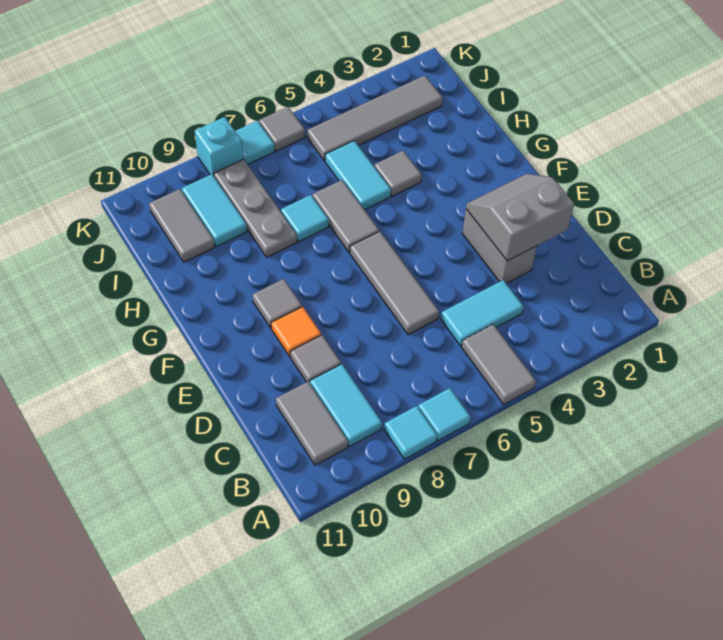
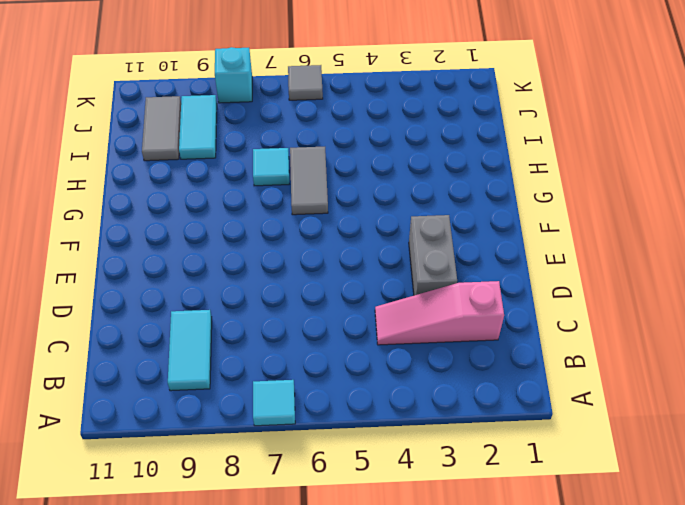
pink 1x3 slope [375,281,504,345] -> cyan 1x2 tile [441,280,524,346]
none -> grey 1x2 tile [462,325,536,404]
none -> cyan 1x1 tile [384,406,437,459]
none -> grey 1x2 tile [276,382,348,465]

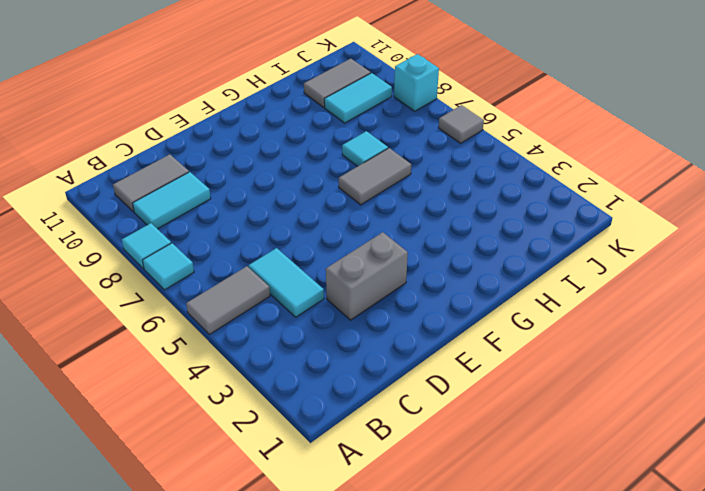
none -> grey 1x3 tile [350,232,439,335]
none -> grey 1x1 tile [290,335,341,383]
none -> orange 1x1 tile [271,307,321,357]

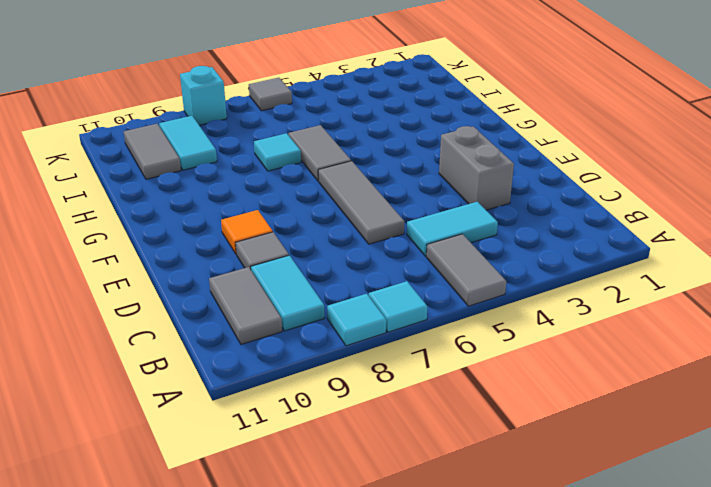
none -> grey 1x1 tile [253,279,302,328]
none -> grey 1x1 tile [374,151,422,196]
none -> cyan 1x2 tile [325,141,391,210]

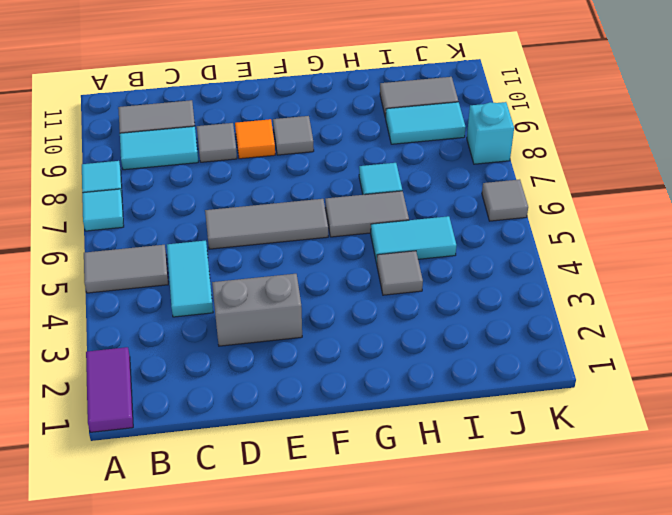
purple 1x2 tile [86,347,133,432] -> none
none -> grey 1x3 plate [214,159,297,257]
none -> grey 1x4 tile [307,75,443,161]
none -> cyan 1x1 tile [235,121,275,164]

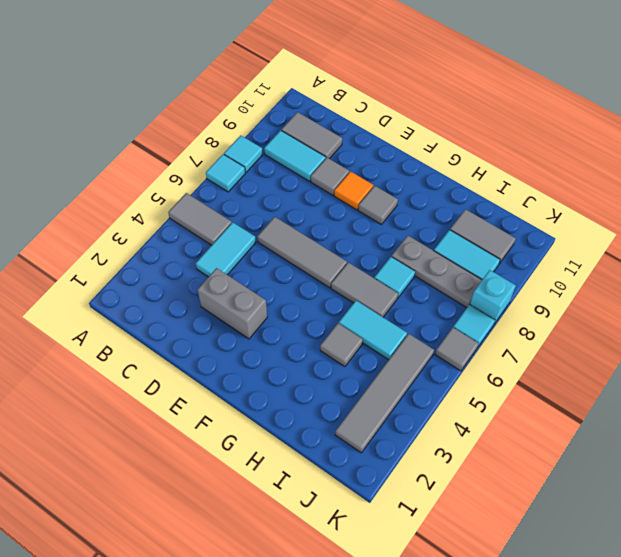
none -> grey 2x2 slope [466,174,574,261]

